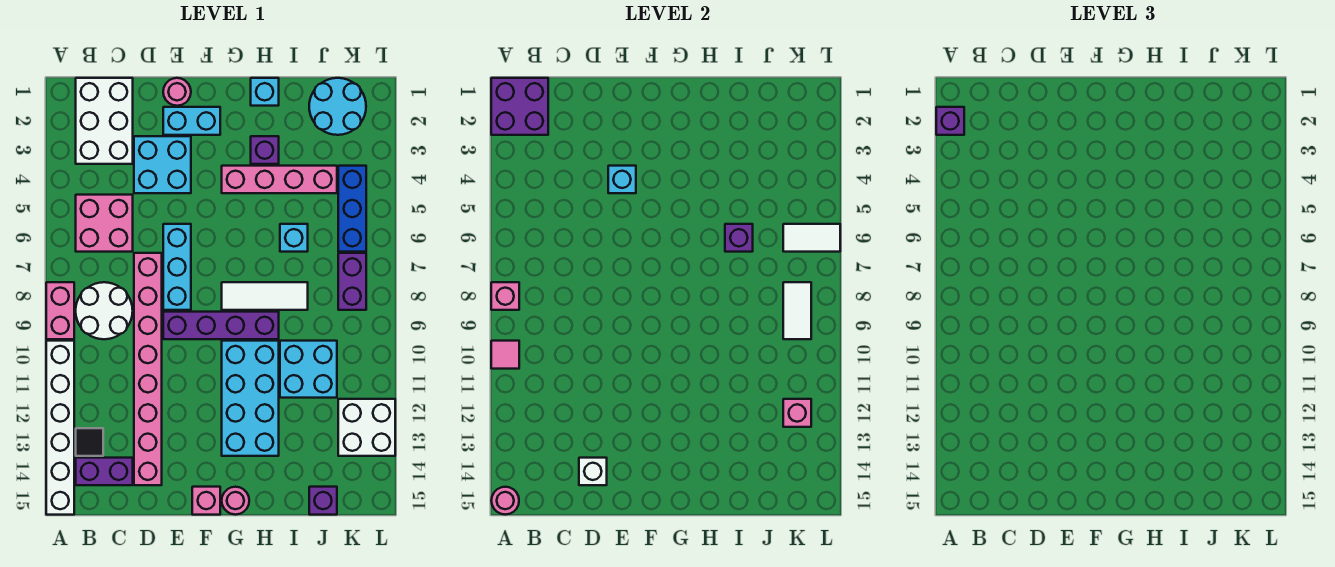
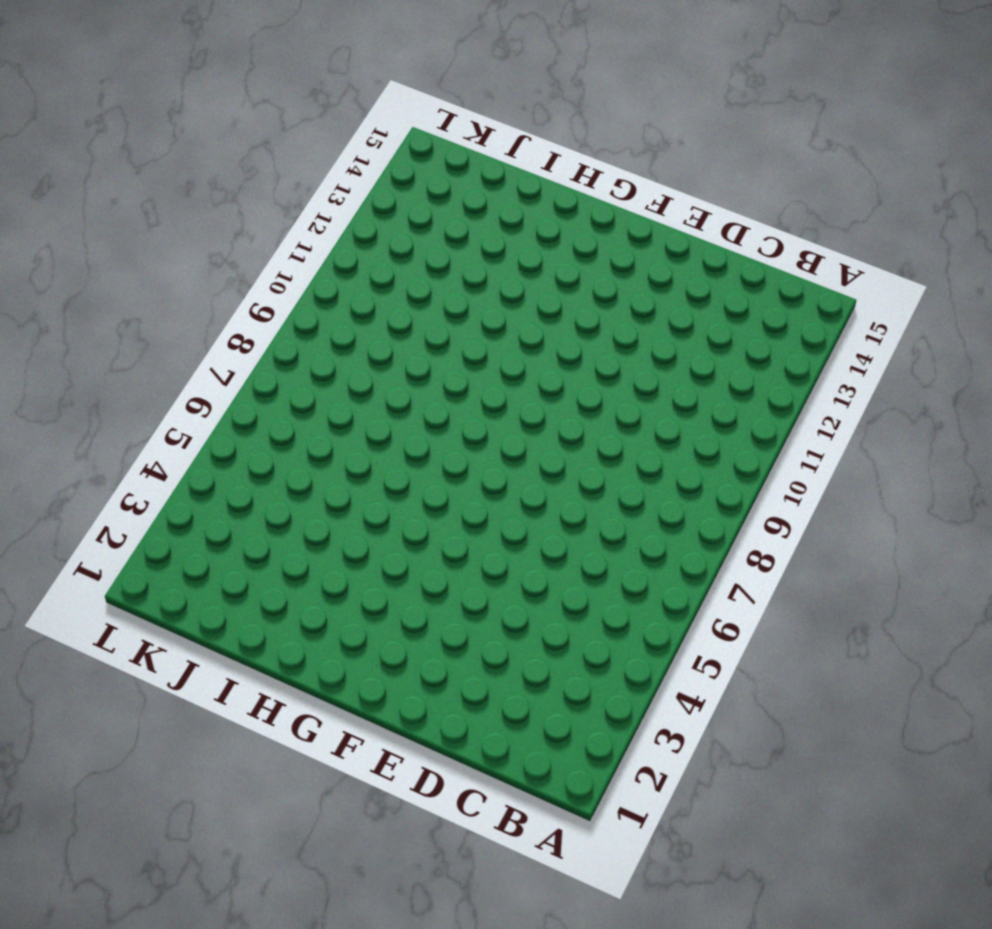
none -> pink 1x2 brick [46,282,74,339]
none -> white 1x6 brick [46,341,74,515]
none -> white 2x3 brick [76,78,133,164]
none -> pink 2x2 brick [76,195,133,252]

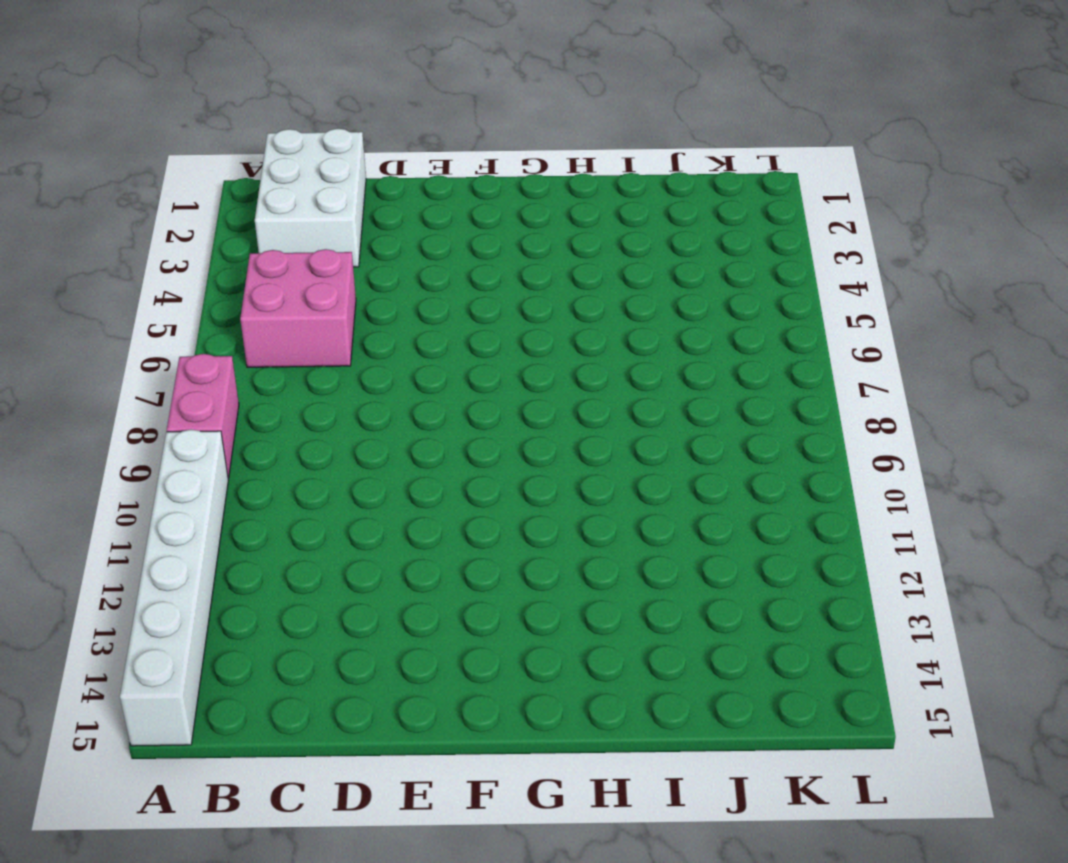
none -> white 2x2 round brick [76,282,133,339]
none -> black 1x1 tile [76,428,103,456]
none -> purple 1x2 brick [76,458,133,485]
none -> cyan 2x2 brick [134,136,191,193]

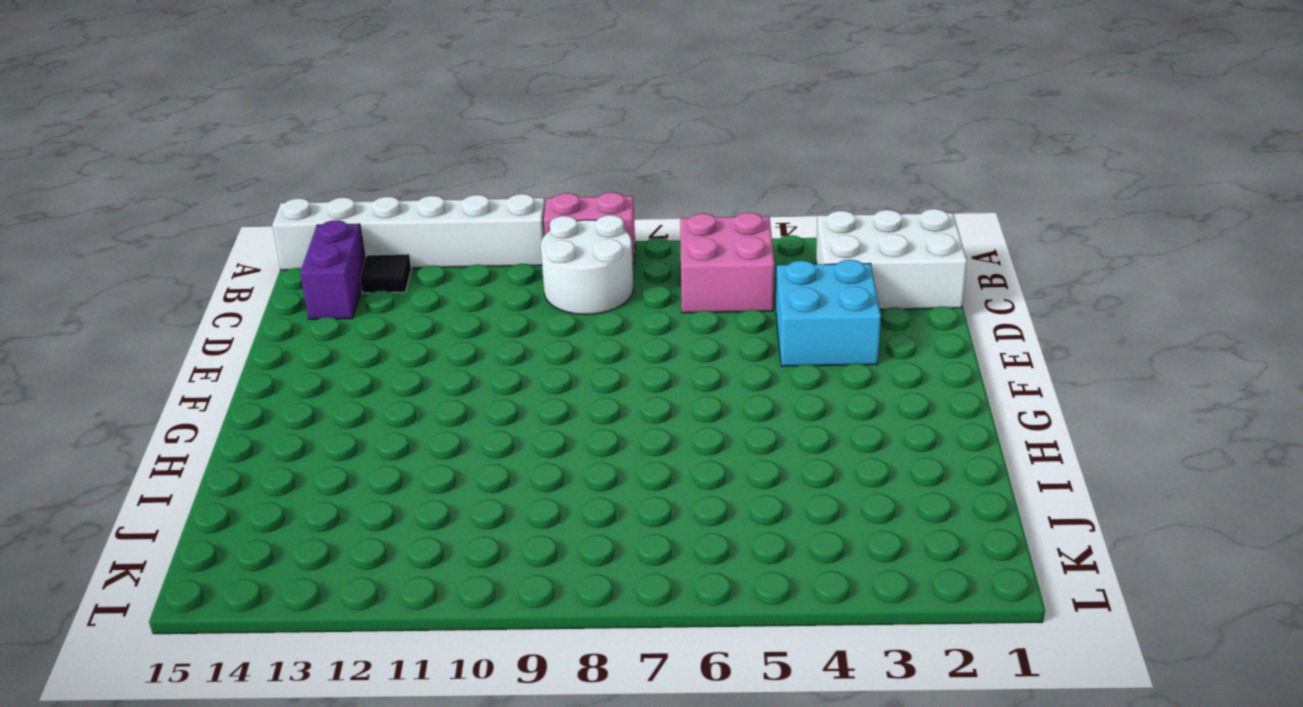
none -> pink 1x8 brick [134,253,162,485]
none -> pink 1x1 round brick [163,78,191,106]
none -> cyan 1x2 brick [163,107,220,135]
none -> cyan 1x3 brick [163,224,191,310]

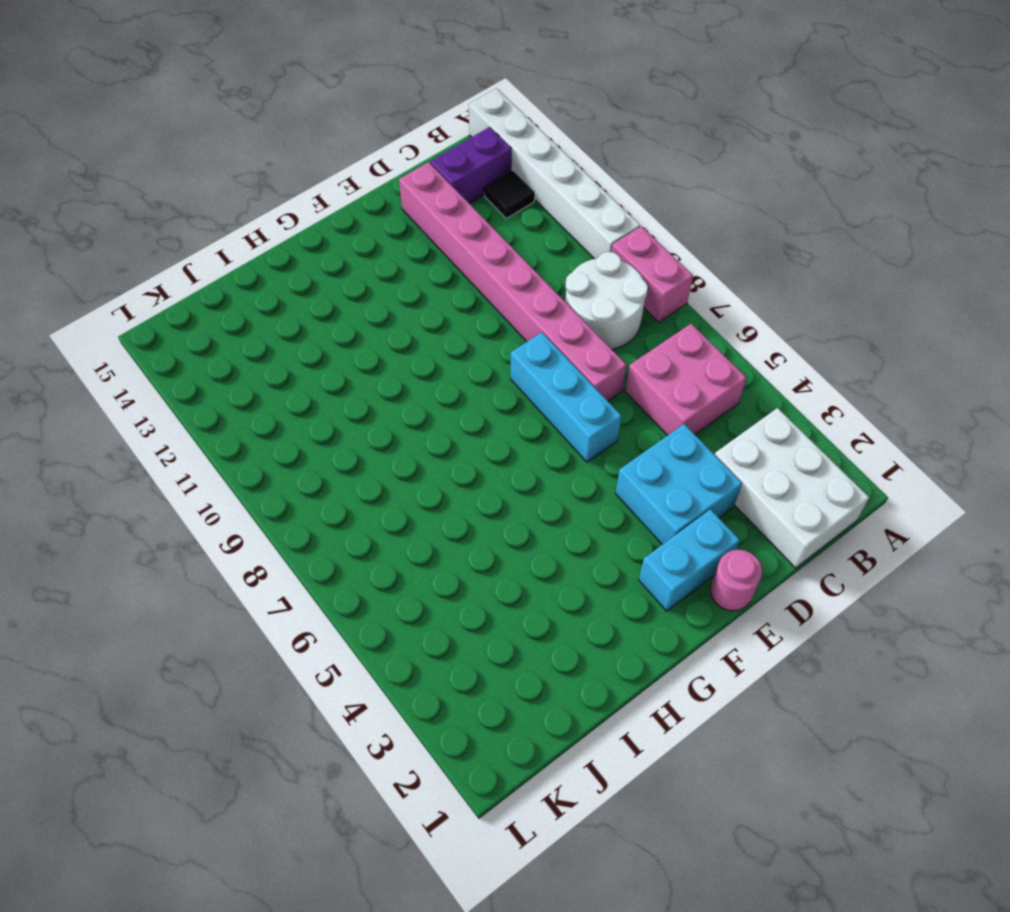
none -> purple 1x4 brick [163,312,279,339]
none -> pink 1x1 brick [192,487,220,515]
none -> pink 1x4 brick [222,166,337,193]
none -> white 1x3 tile [222,282,308,310]

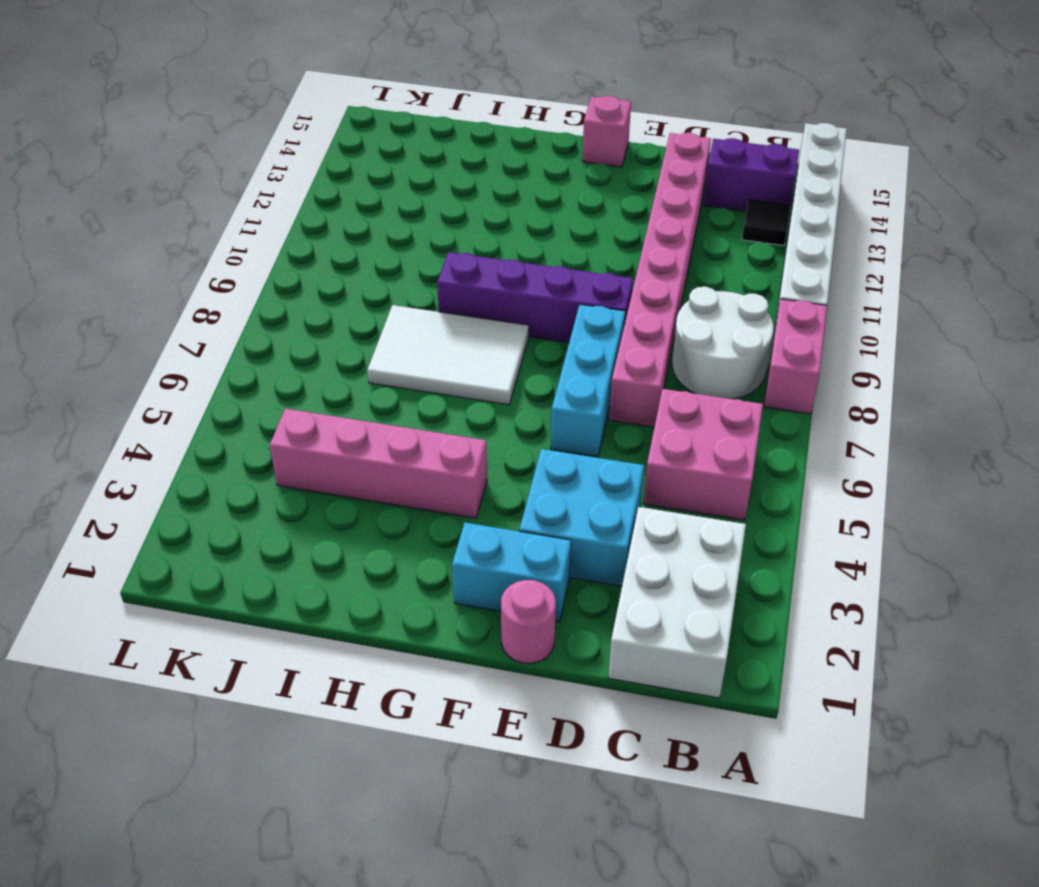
white 2x3 tile [367,305,529,405] -> white 1x3 tile [222,282,308,310]
none -> cyan 2x4 brick [222,341,279,456]
none -> pink 1x1 round brick [222,487,249,515]
none -> cyan 1x1 brick [251,78,279,106]
none -> purple 1x1 brick [251,136,279,164]

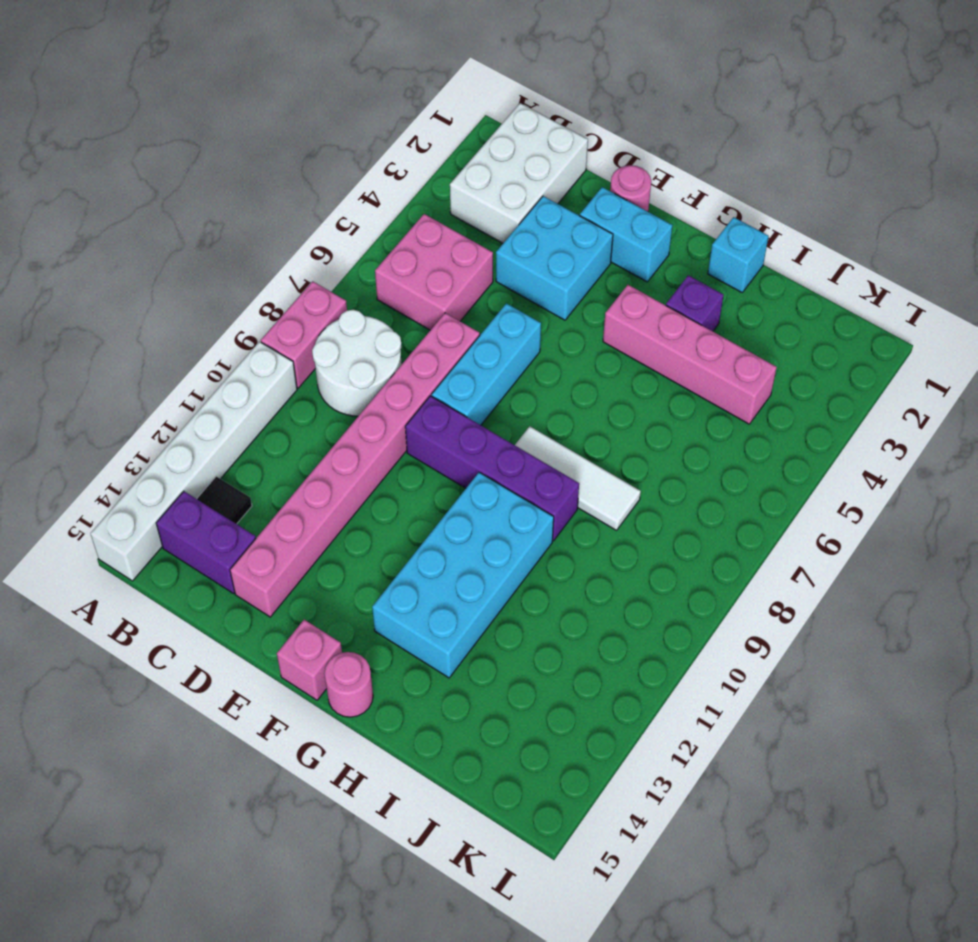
none -> cyan 1x1 brick [280,224,308,252]
none -> cyan 2x2 brick [280,341,337,398]
none -> cyan 2x2 round brick [309,78,366,135]
none -> purple 1x1 brick [309,487,337,515]

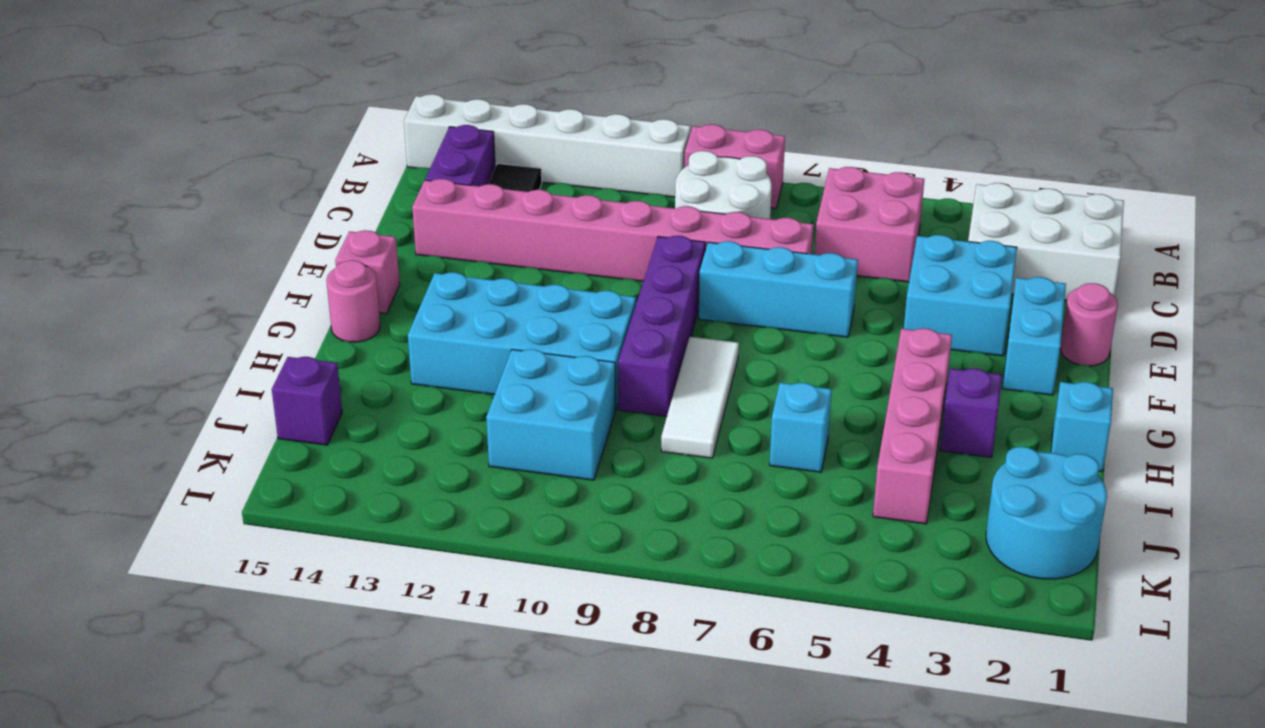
none -> blue 1x3 brick [338,166,366,252]
none -> purple 1x2 brick [338,253,366,310]
none -> white 2x2 brick [338,399,395,456]
none -> purple 2x2 brick [491,78,548,135]

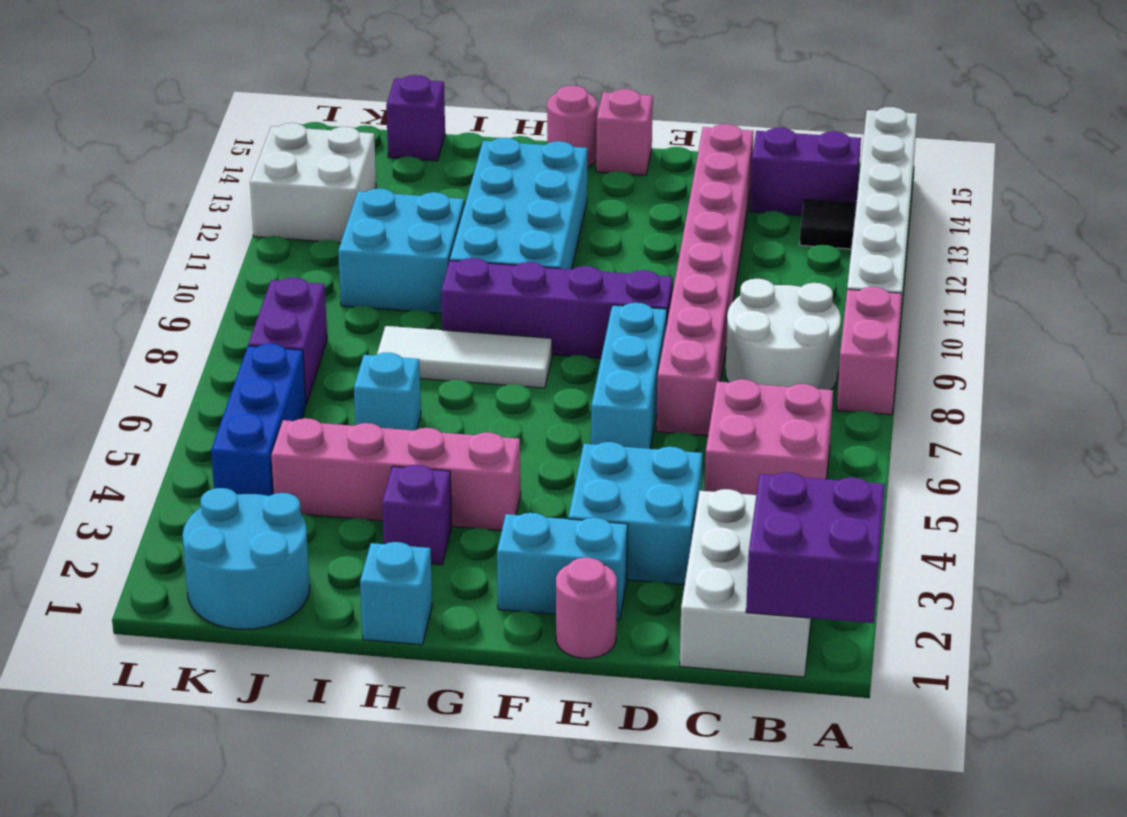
none -> pink 1x1 brick [491,282,519,310]
none -> pink 1x1 tile [491,341,519,369]
none -> pink 1x1 round brick [491,487,519,515]
none -> white 1x1 brick [579,458,607,485]

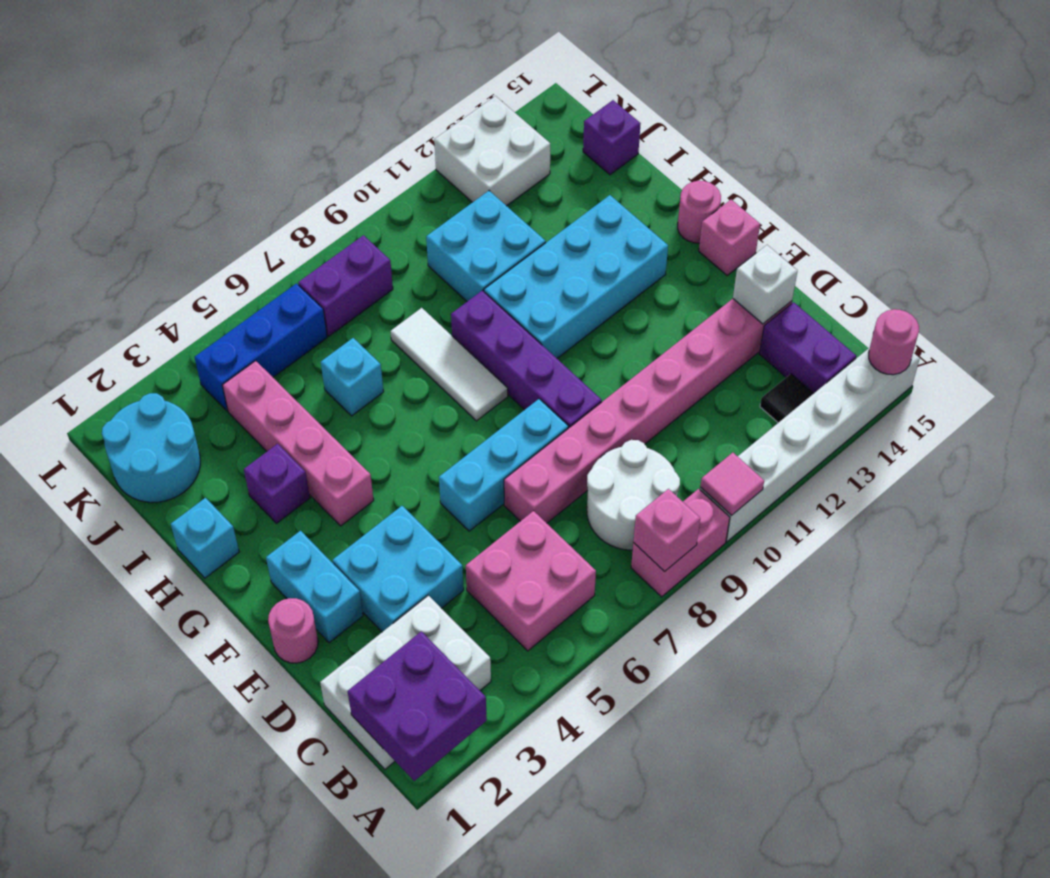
none -> cyan 1x1 brick [608,166,636,193]
none -> purple 1x1 brick [725,224,753,252]
none -> white 1x2 tile [783,224,840,252]
none -> white 1x2 tile [783,282,811,339]

